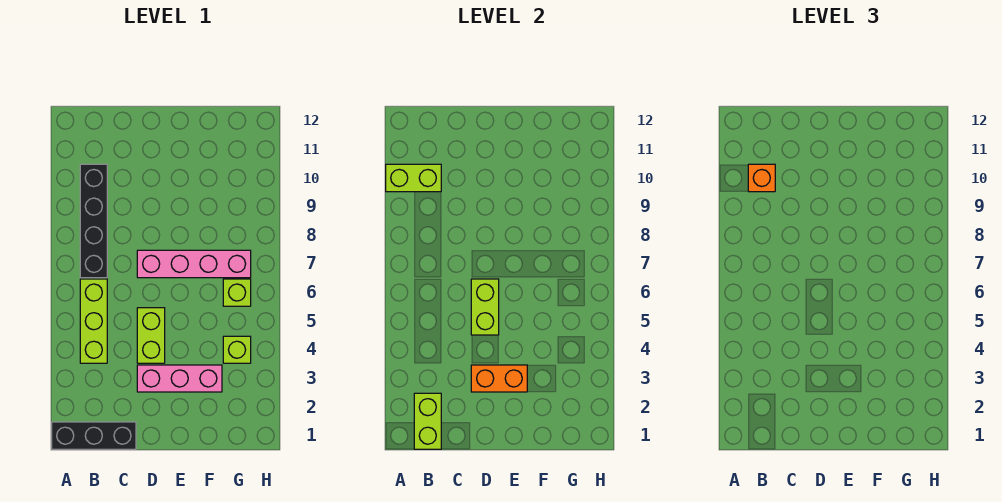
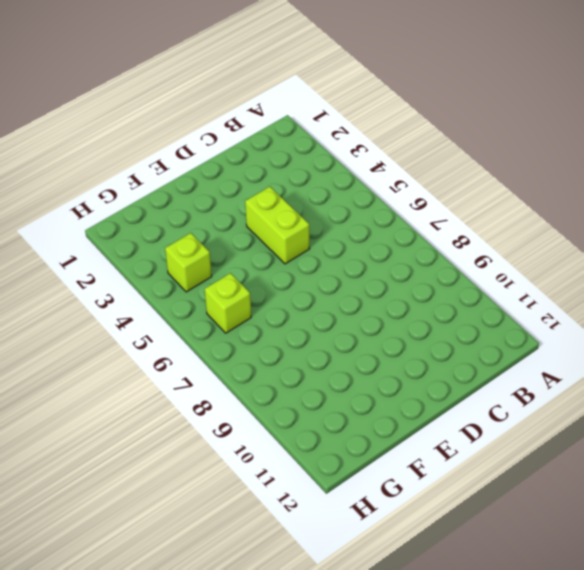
none -> black 1x3 brick [52,422,136,449]
none -> lime 1x3 brick [80,279,107,363]
none -> black 1x4 brick [80,164,107,278]

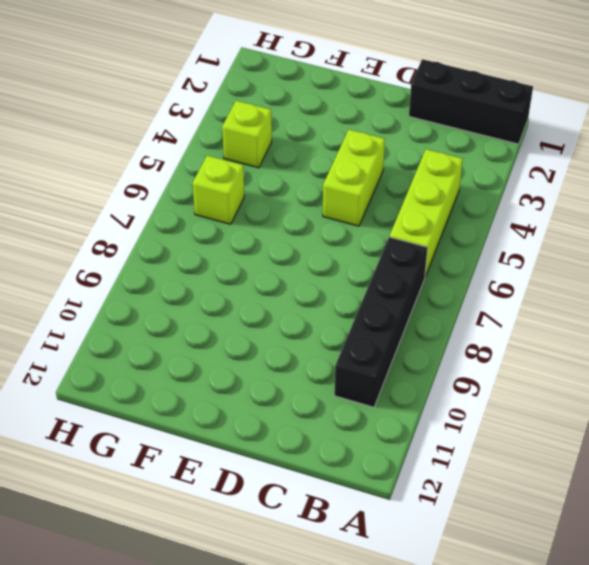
none -> pink 1x3 brick [137,365,222,392]
none -> pink 1x4 brick [137,250,251,278]
none -> lime 1x2 brick [386,164,441,192]

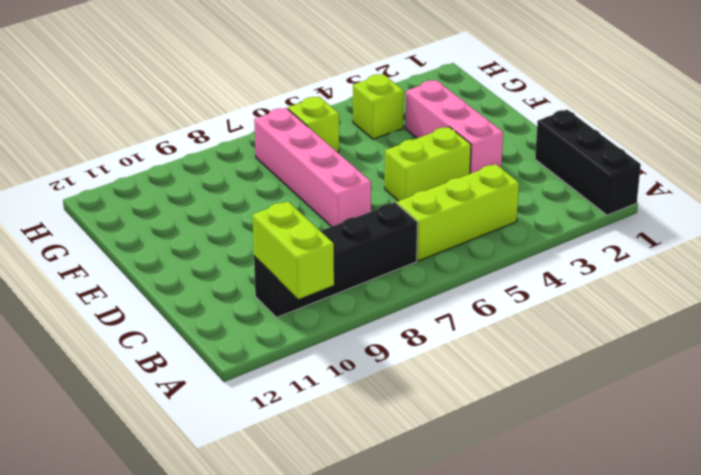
none -> lime 1x2 brick [414,393,441,449]
none -> orange 1x2 brick [471,365,527,392]
none -> lime 1x2 brick [471,279,499,335]

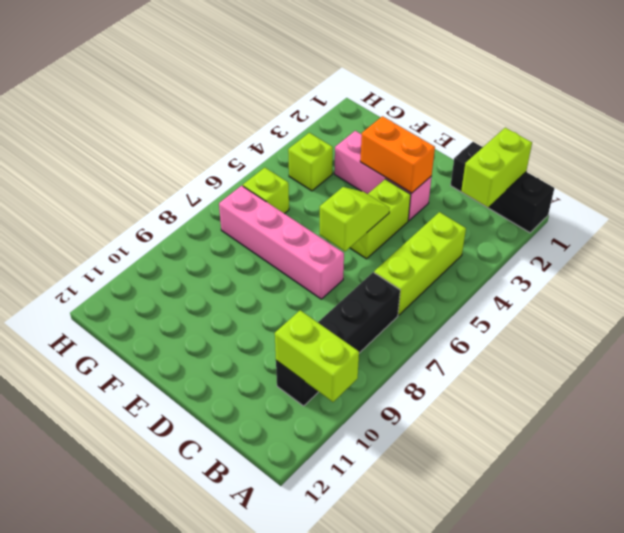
lime 1x2 slope [320,187,390,251] -> lime 1x2 brick [471,279,499,335]
none -> orange 1x1 brick [748,164,775,192]

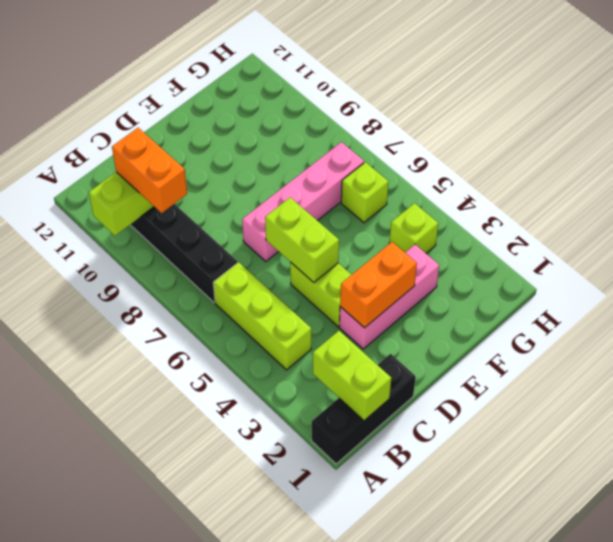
orange 1x2 brick [112,128,187,213] -> orange 1x1 brick [748,164,775,192]

